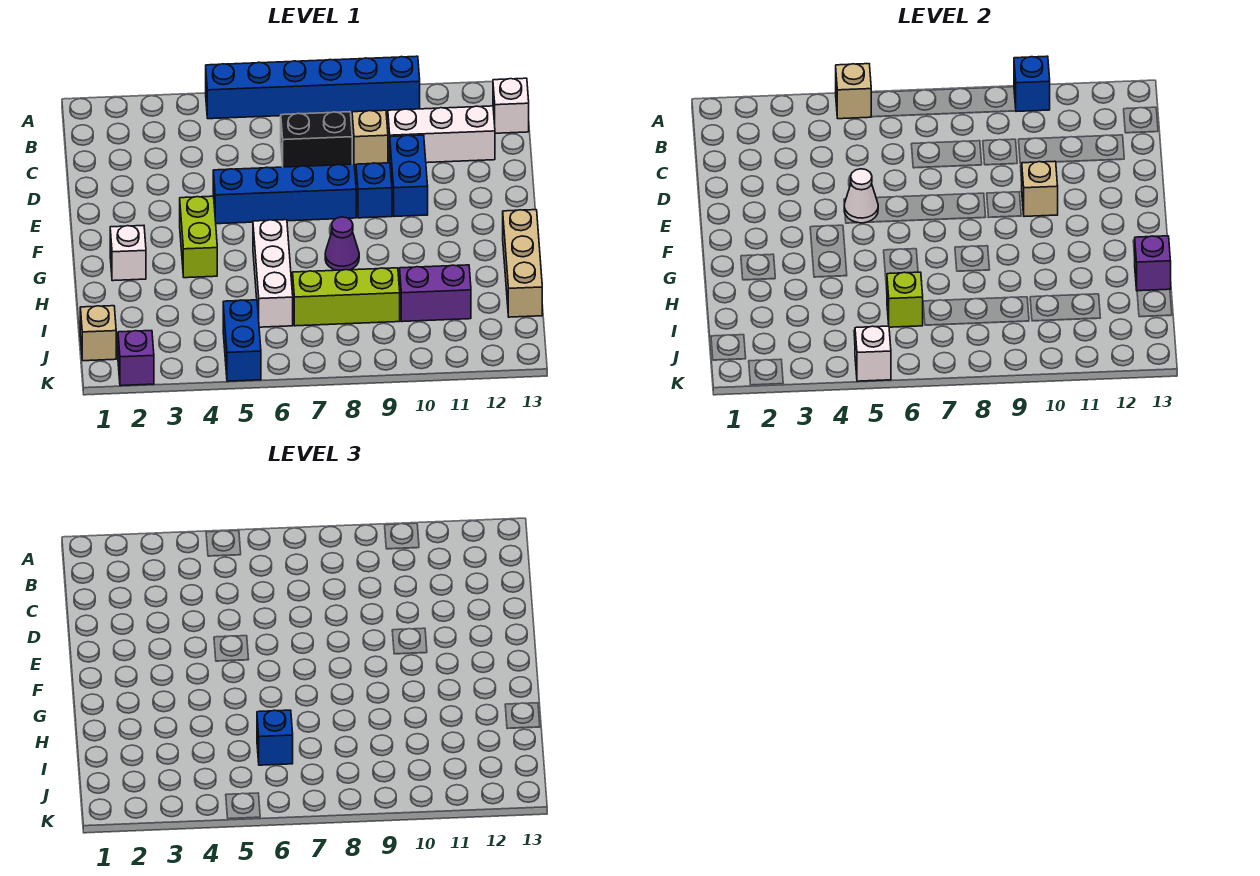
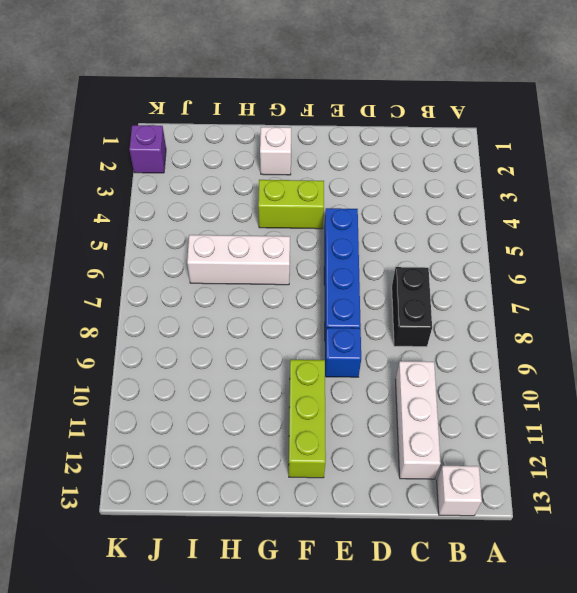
lime 1x3 brick [289,359,326,478] -> lime 1x3 brick moved to [293,268,400,326]
none -> blue 1x6 brick [206,56,420,119]
none -> tan 1x1 brick [352,110,388,165]
none -> blue 1x2 brick [390,135,428,217]

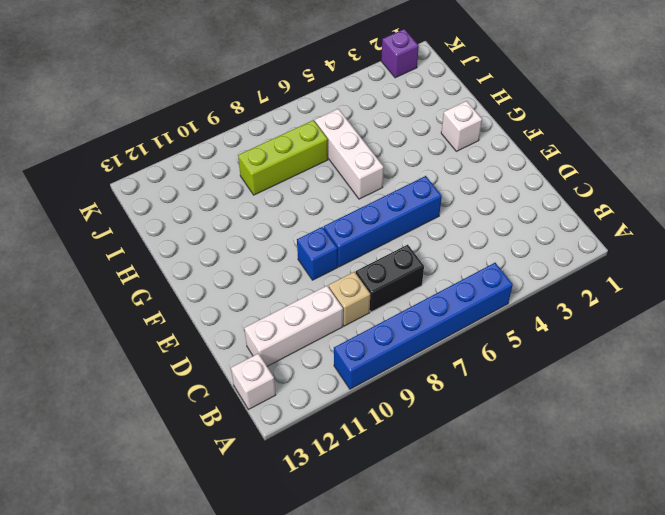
none -> blue 1x2 brick [390,135,428,217]
none -> lime 1x2 brick [180,196,217,278]
none -> purple 1x1 cone [325,217,359,270]

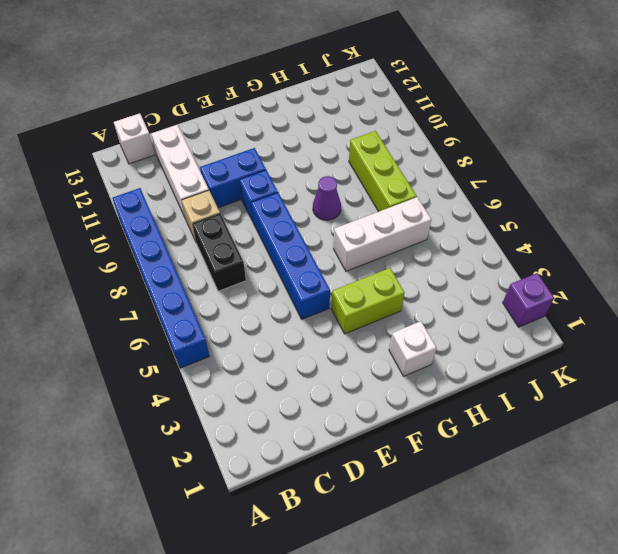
none -> tan 1x3 brick [503,210,542,317]
none -> purple 1x2 brick [400,265,471,322]
none -> tan 1x1 brick [80,306,116,361]

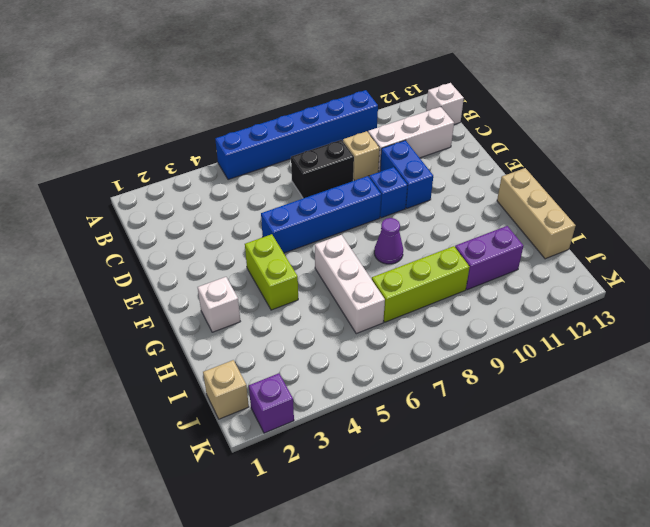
none -> blue 1x2 brick [223,300,261,381]
none -> tan 1x1 brick [836,64,871,119]
none -> blue 1x1 brick [1014,56,1050,111]

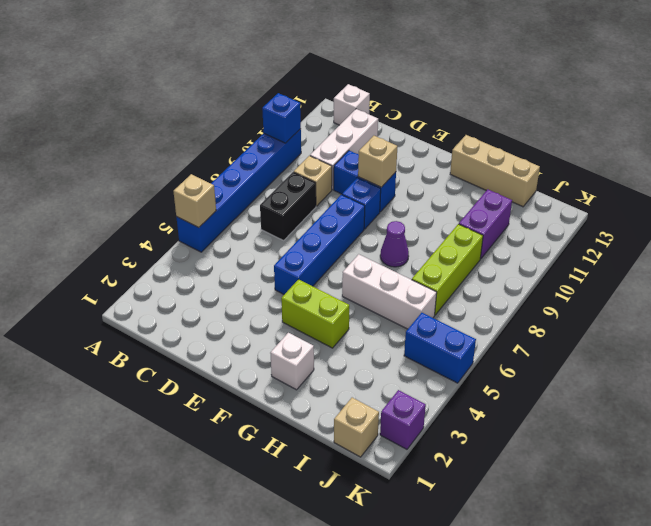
none -> white 1x1 cone [844,169,878,223]
none -> purple 1x1 brick [1134,236,1171,291]
none -> lime 1x1 brick [887,272,923,327]

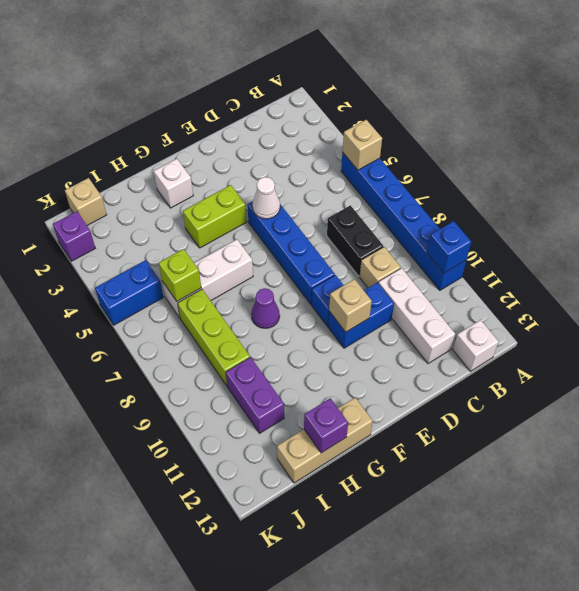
none -> white 1x1 brick [855,326,891,381]
none -> blue 1x1 brick [257,710,293,765]

